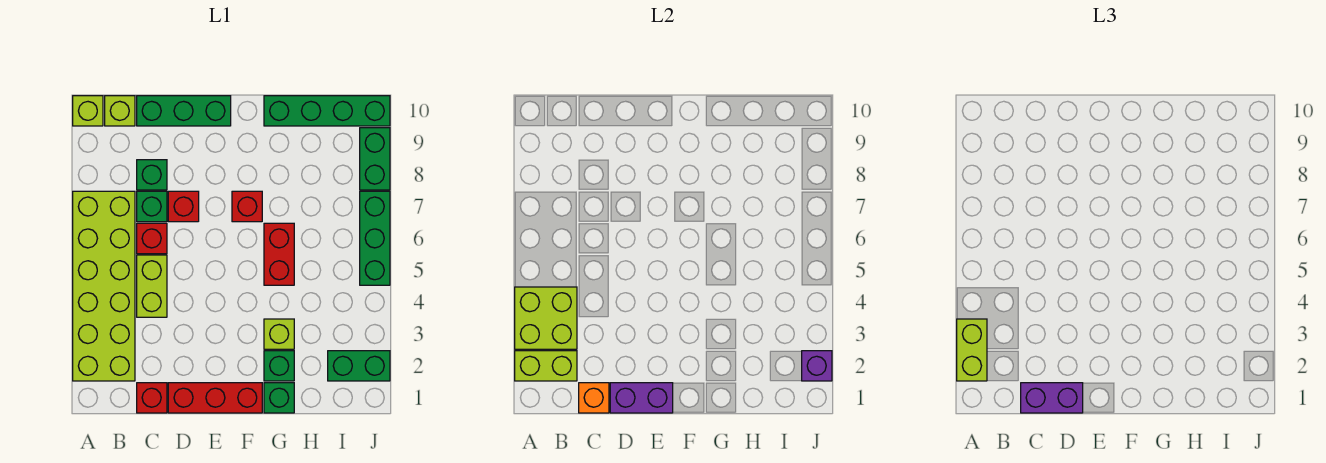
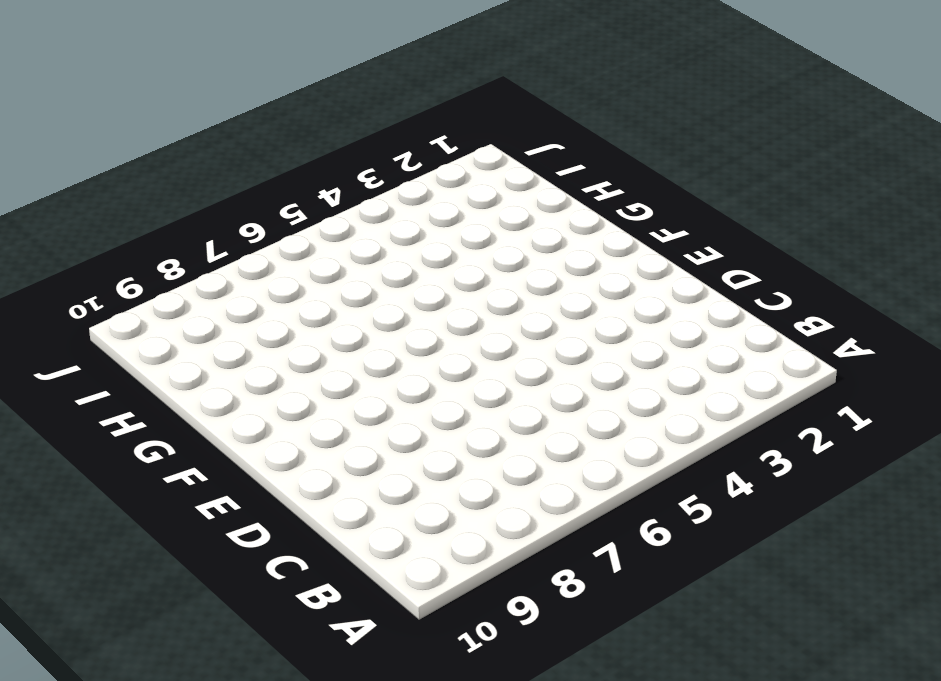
none -> lime 2x6 brick [73,191,135,381]
none -> lime 1x1 brick [73,96,103,126]
none -> lime 1x1 brick [105,96,135,126]

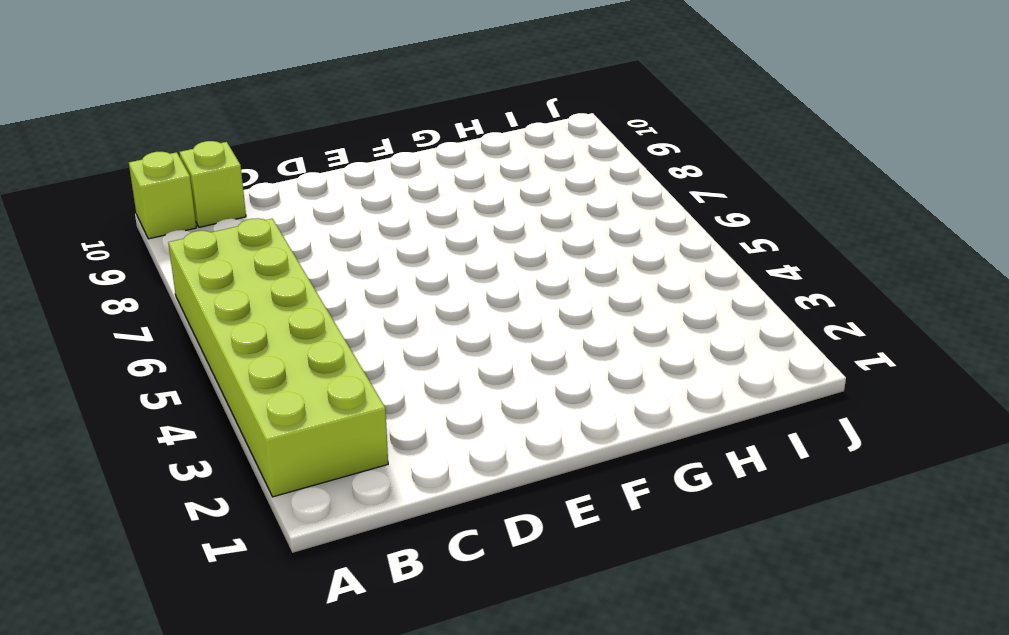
none -> red 1x1 brick [137,383,167,413]
none -> lime 1x2 brick [137,255,167,317]
none -> red 1x1 brick [137,223,167,254]

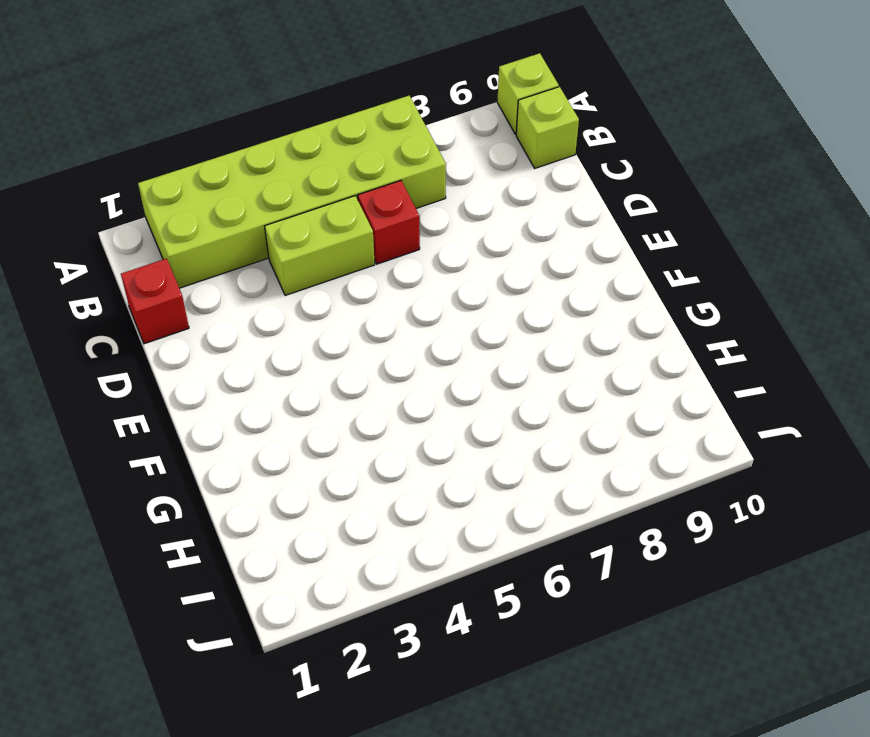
none -> green 1x1 brick [137,191,167,222]
none -> green 1x1 brick [137,160,167,190]
none -> green 1x3 brick [137,96,231,126]

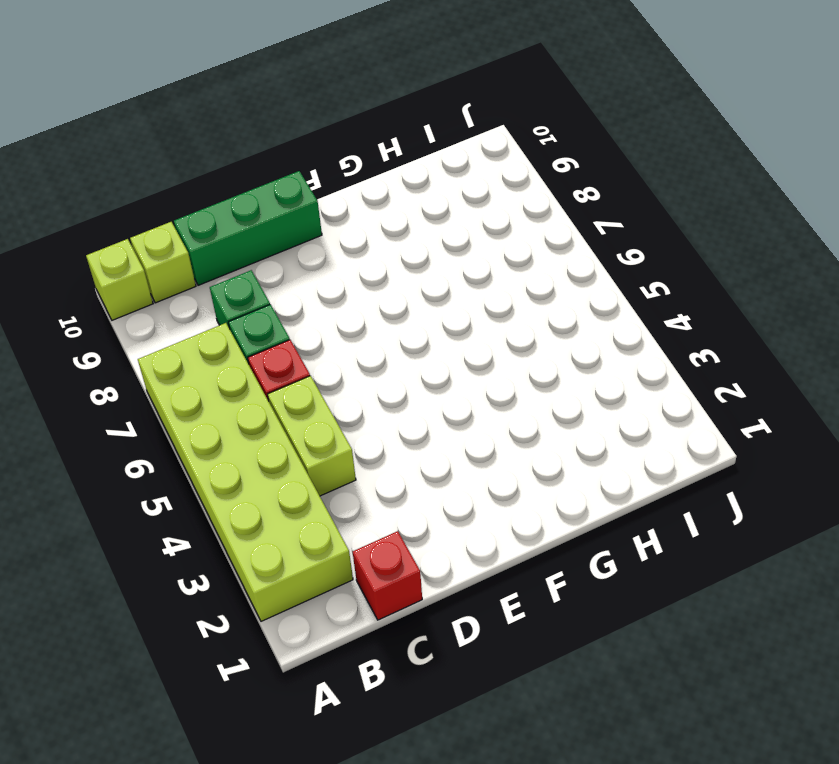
none -> red 1x3 brick [168,383,262,413]
none -> red 1x1 brick [168,191,199,222]
none -> red 1x1 brick [232,191,262,222]

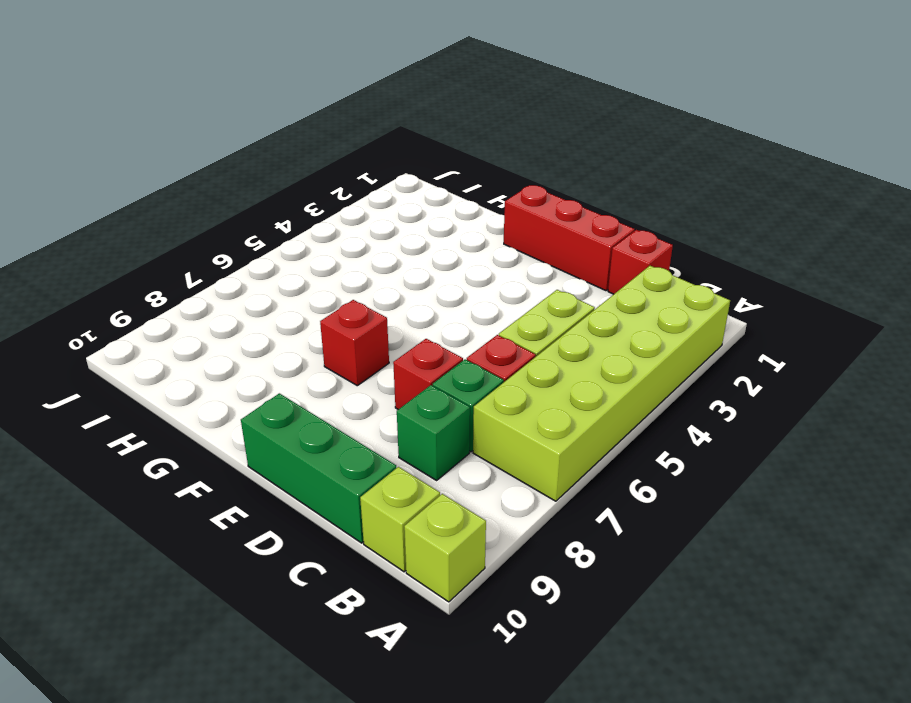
none -> green 1x1 brick [264,383,294,413]
none -> green 1x1 brick [264,351,294,381]
none -> lime 1x1 brick [264,319,294,349]

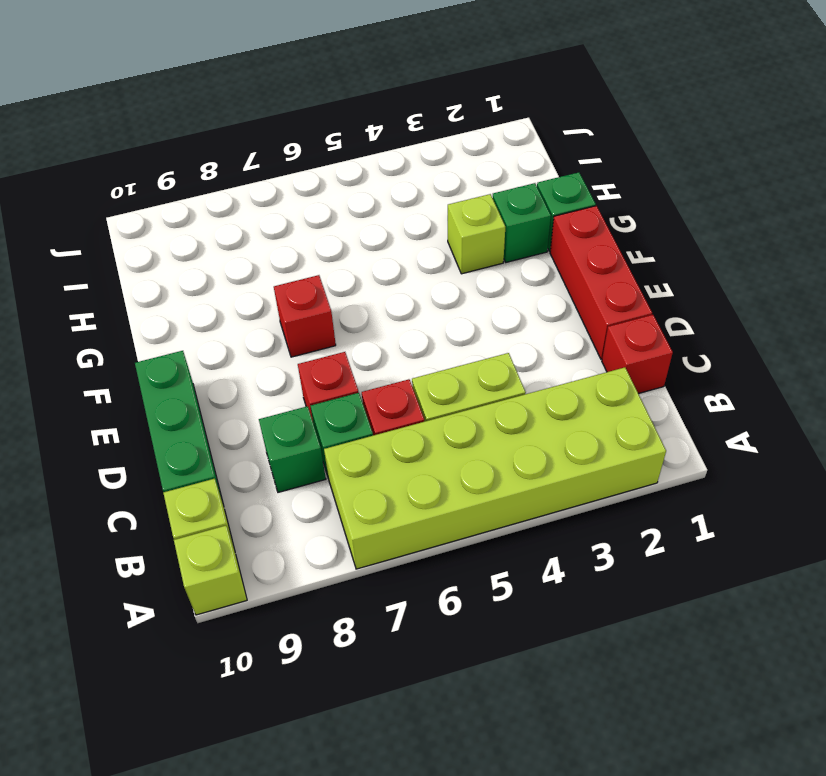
none -> red 1x2 brick [264,223,294,285]
none -> green 1x4 brick [264,96,390,126]
none -> green 1x2 brick [328,351,390,381]

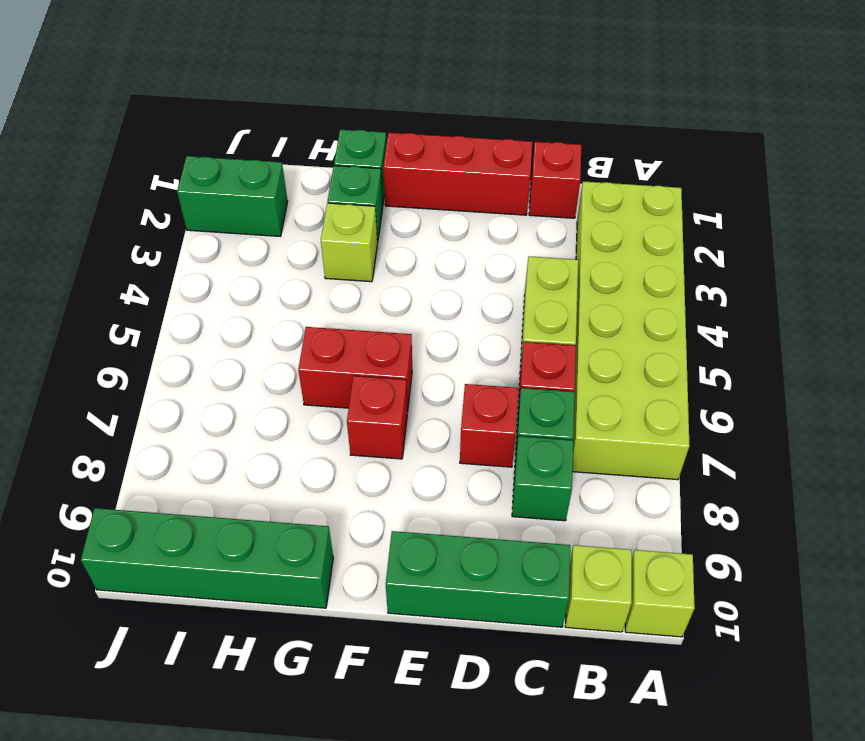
red 1x2 brick [298,327,412,412] -> red 1x2 brick turned to [264,223,294,285]
none -> green 1x3 brick [360,191,390,285]
none -> green 1x2 brick [360,128,390,190]
none -> lime 1x2 brick [515,351,577,381]

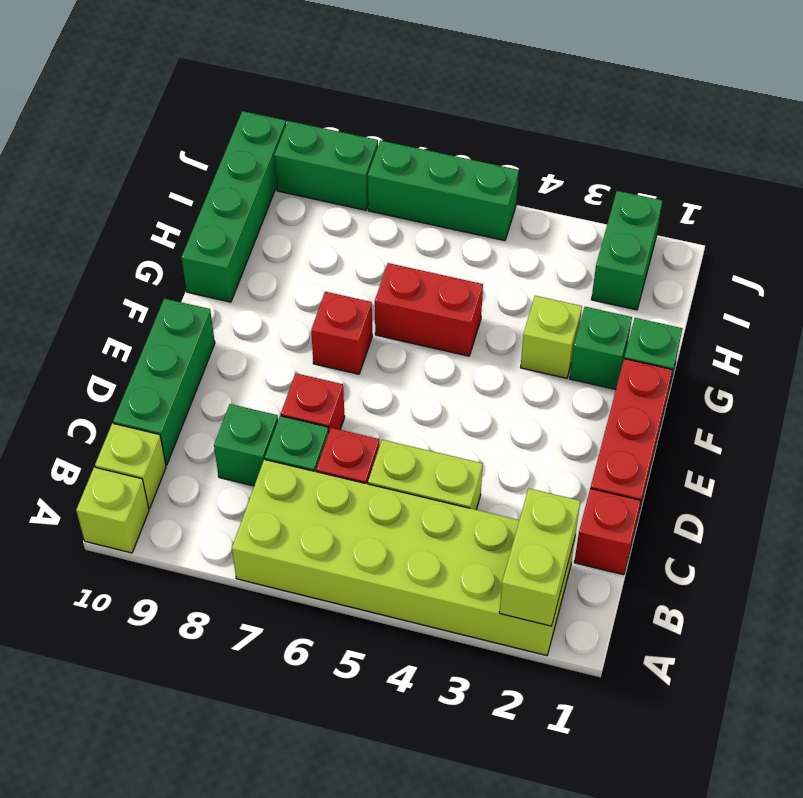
none -> lime 2x2 brick [515,287,577,349]
none -> orange 1x1 brick [579,383,609,413]
none -> purple 1x2 brick [610,383,673,413]

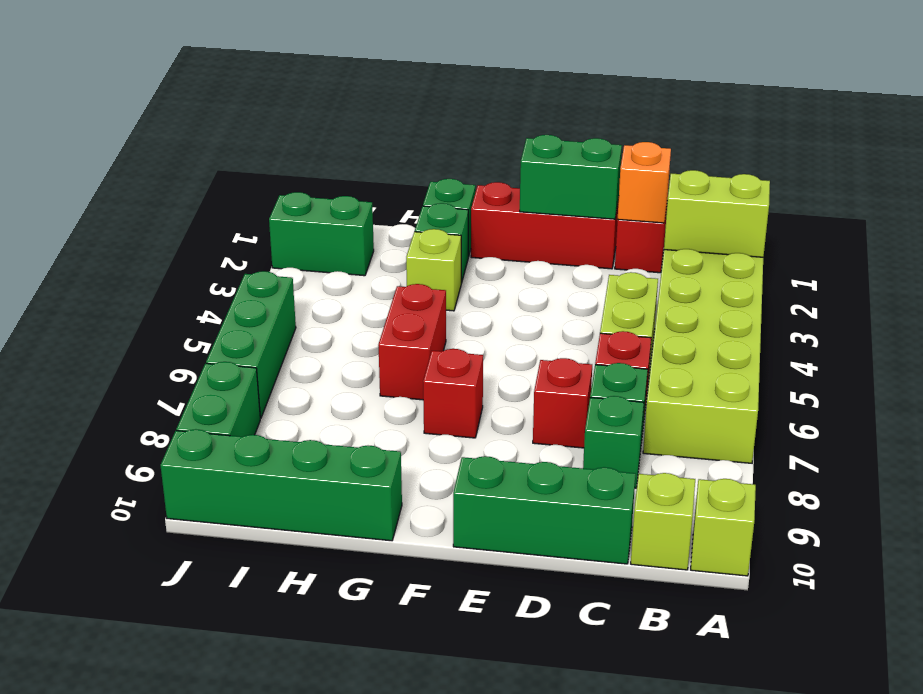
green 1x2 brick [520,135,622,219] -> purple 1x2 brick [610,383,673,413]
none -> lime 2x2 brick [515,287,577,349]
none -> purple 1x1 brick [802,351,832,381]
none -> lime 1x2 brick [957,319,987,381]

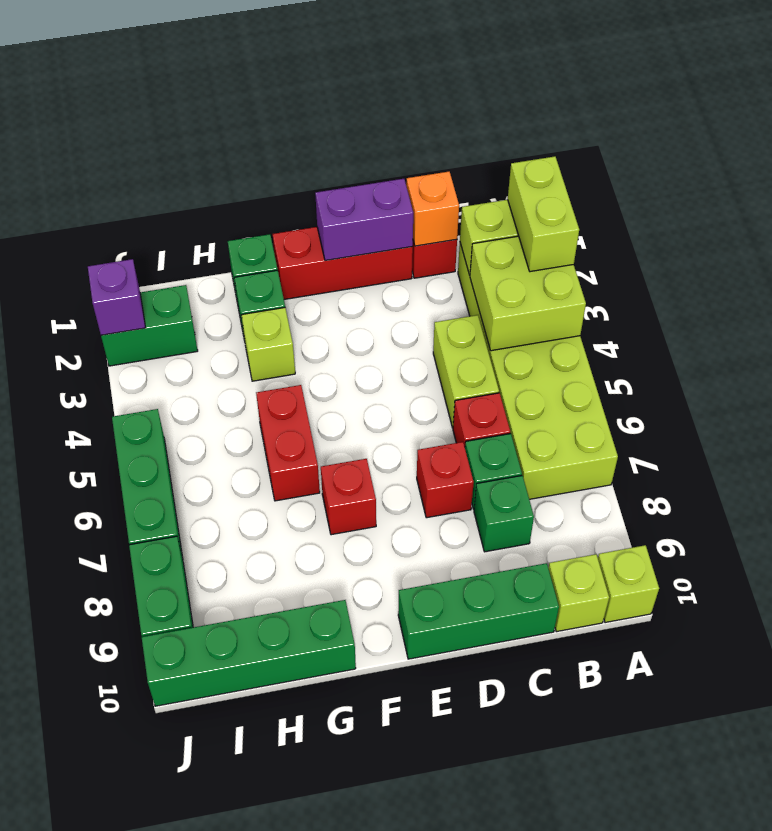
none -> purple 1x2 brick [1021,383,1083,413]

